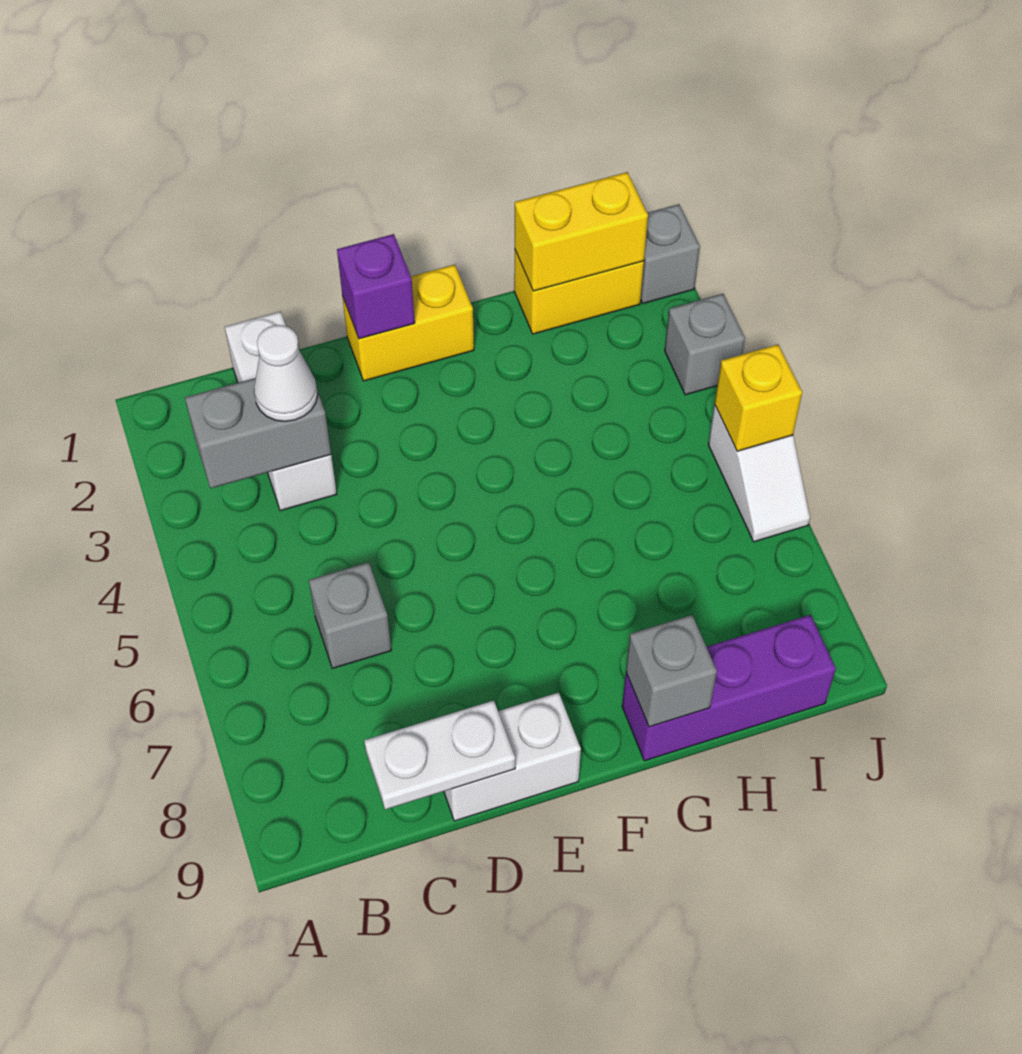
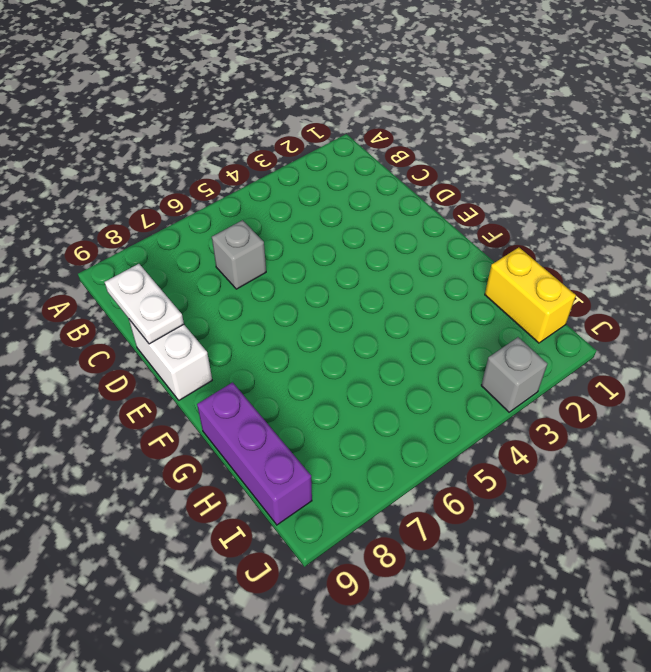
none -> white 1x3 brick [225,312,337,511]
none -> yellow 1x2 brick [342,265,474,381]
none -> grey 1x1 brick [641,204,700,304]

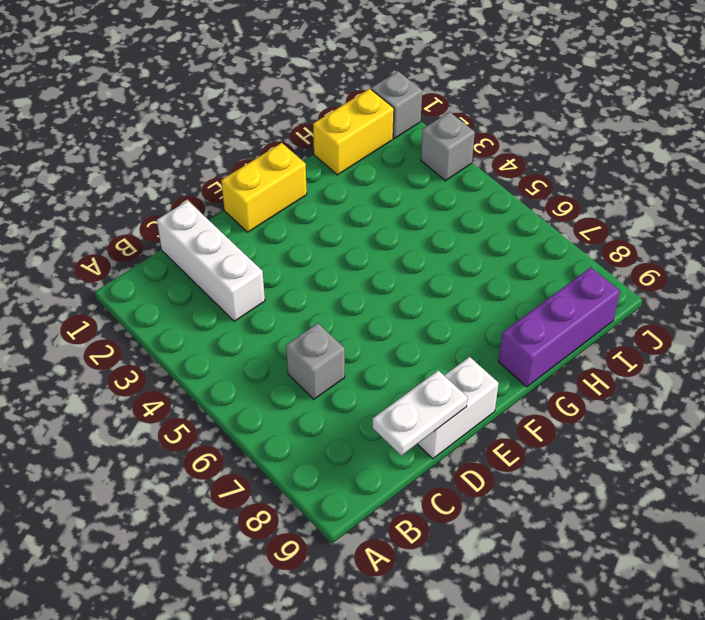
none -> white 1x2 slope [708,405,810,542]
none -> grey 1x2 brick [185,364,331,488]
none -> purple 1x1 brick [337,234,415,339]

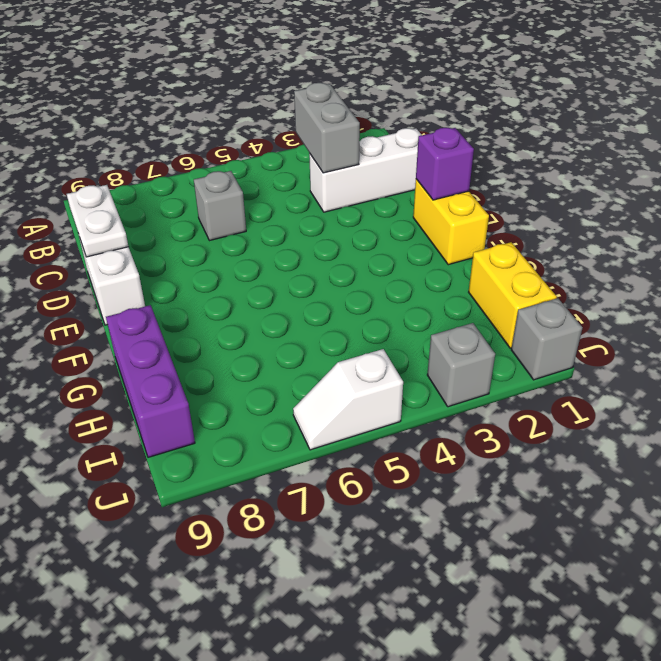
none -> grey 1x1 brick [626,615,717,727]
none -> yellow 1x2 brick [515,172,648,291]
none -> yellow 1x1 brick [715,344,802,451]

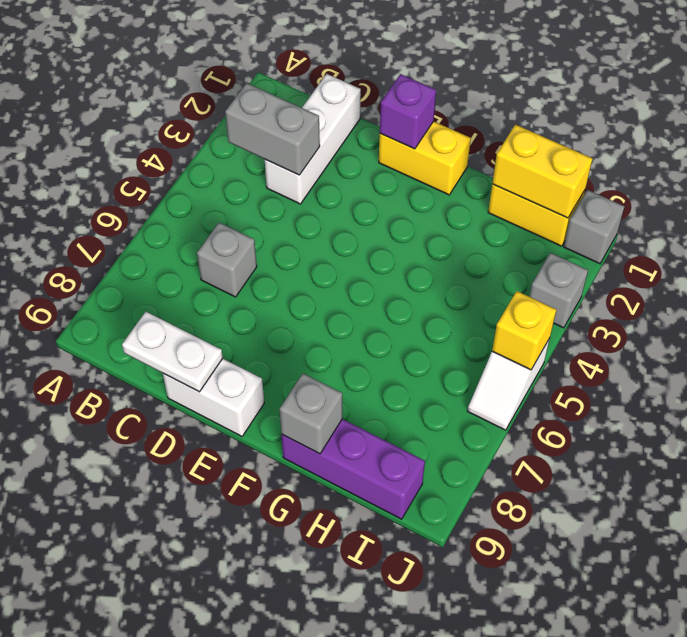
none -> white 1x1 cone [254,325,318,421]

